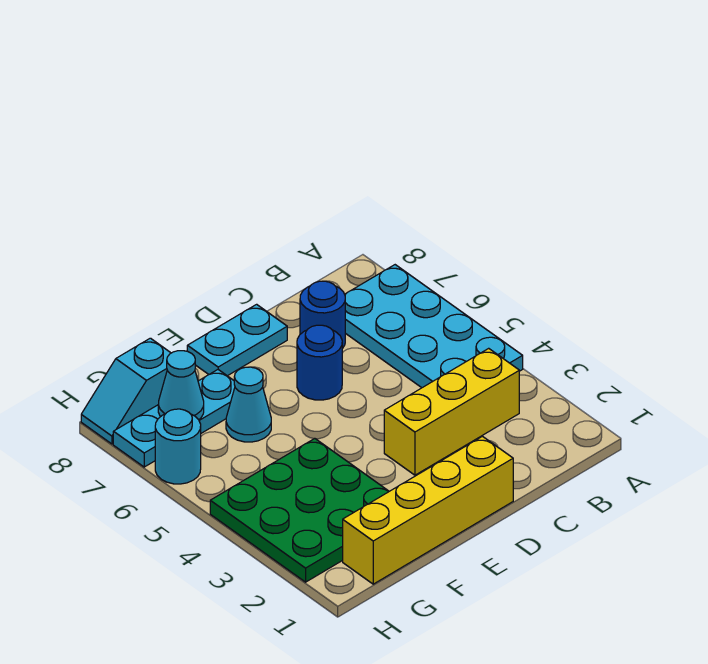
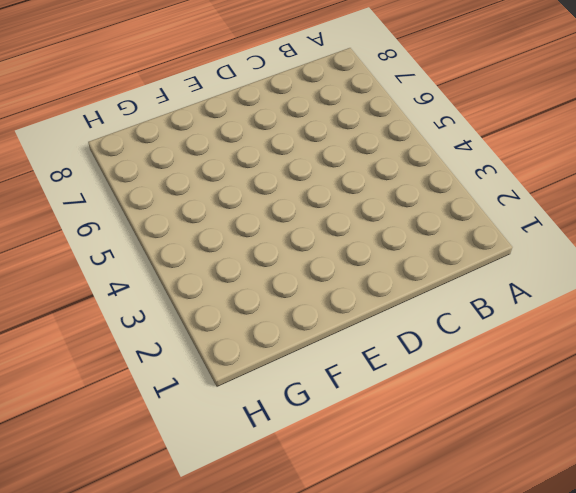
none -> cyan 2x4 plate [345,265,523,388]
none -> yellow 1x3 brick [384,348,519,475]
none -> blue 1x1 round brick [300,281,345,349]

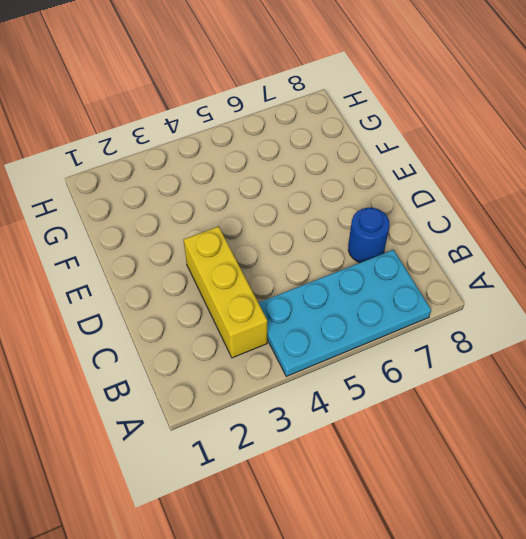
none -> yellow 1x4 brick [343,436,513,584]
none -> blue 1x1 round brick [297,325,342,400]
none -> cyan 1x2 plate [187,304,287,376]

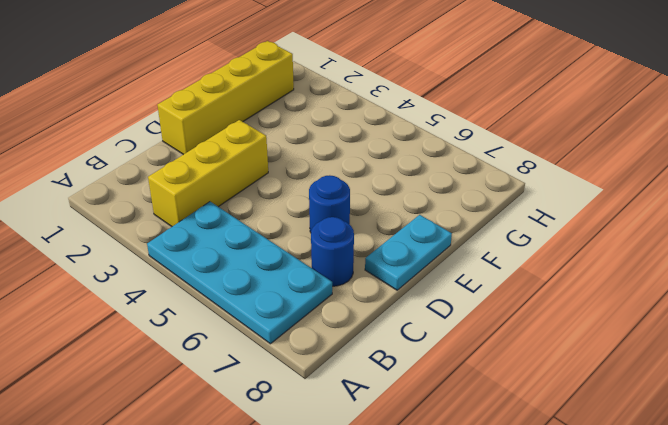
none -> green 3x3 plate [210,439,389,582]
none -> cyan 1x1 cone [226,367,271,442]
none -> cyan 1x3 plate [113,370,235,467]

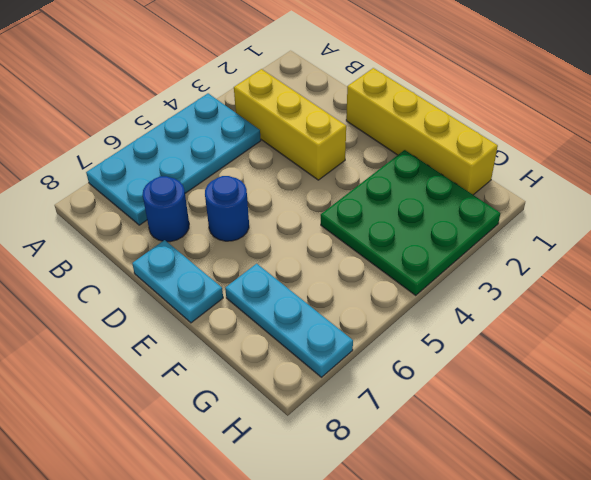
none -> cyan 1x1 cone [226,367,271,442]
none -> cyan 1x2 slope [81,338,171,444]
none -> cyan 1x1 round brick [155,409,201,484]

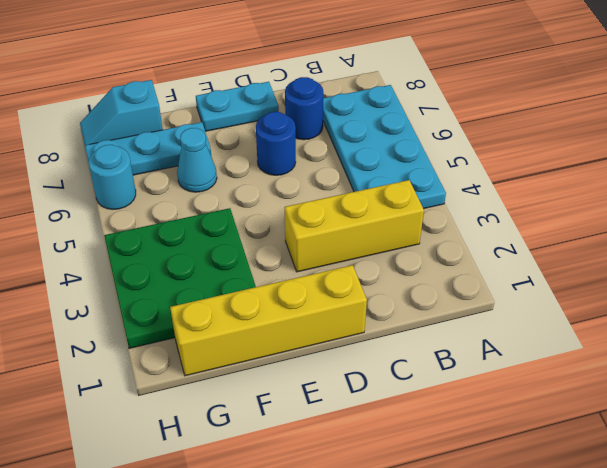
none -> cyan 1x1 cone [158,351,204,420]

